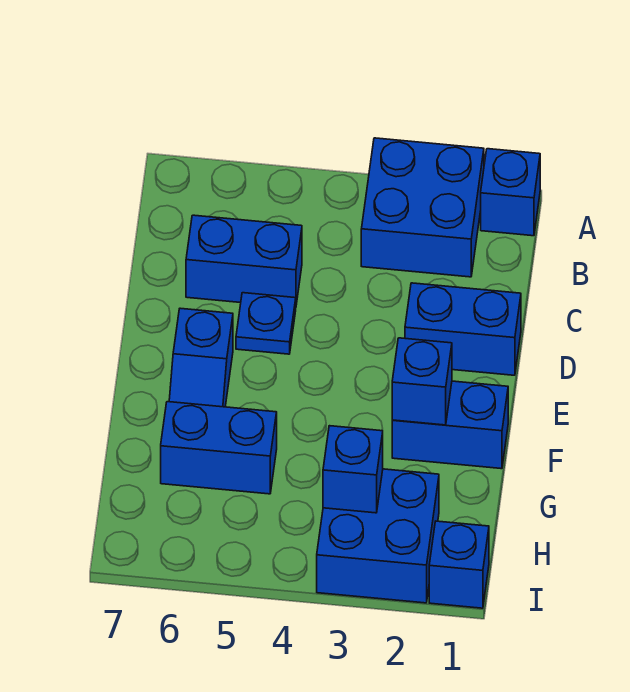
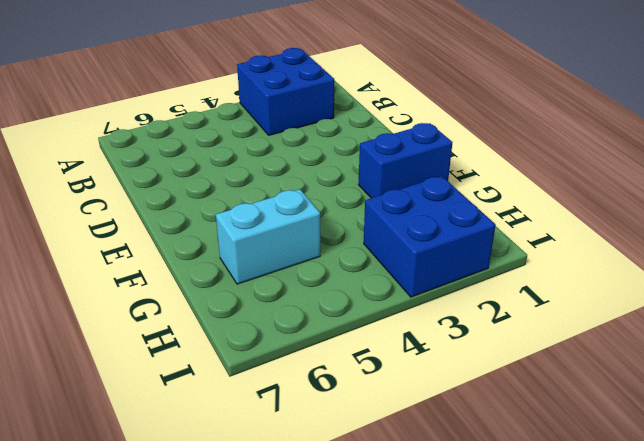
cyan 1x2 brick [216,189,320,284] -> blue 1x2 brick [161,402,277,494]
none -> blue 1x1 brick [481,149,540,236]
none -> blue 1x2 brick [186,215,302,305]
none -> blue 1x2 brick [405,283,521,375]

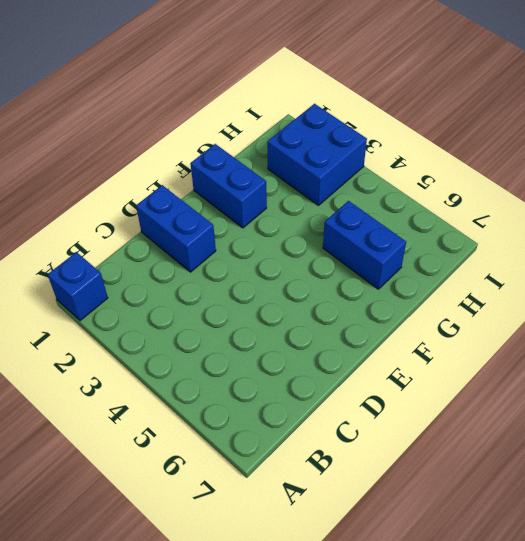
none -> blue 2x2 brick [361,138,484,277]
none -> blue 1x2 brick [186,215,302,305]
none -> blue 1x1 plate [236,293,296,354]

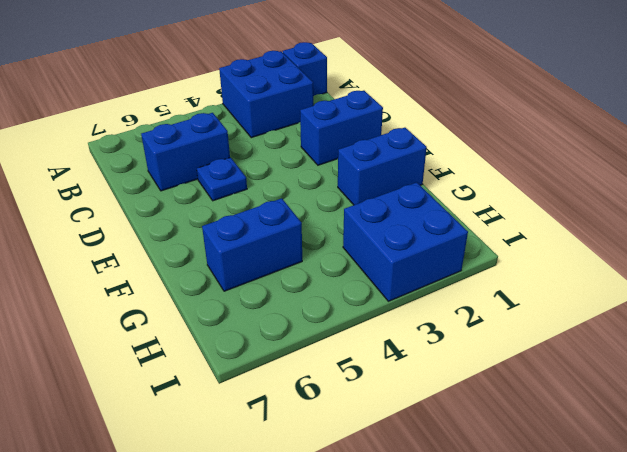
none -> blue 1x2 slope [169,308,233,407]
none -> blue 1x1 brick [429,521,489,608]
none -> blue 1x1 brick [392,338,452,425]

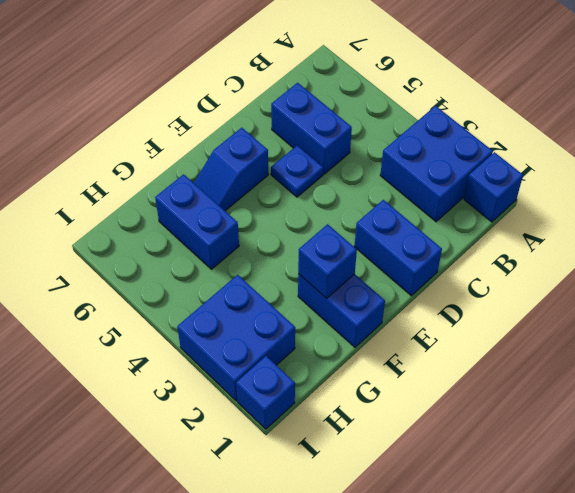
none -> blue 1x1 brick [323,426,383,513]

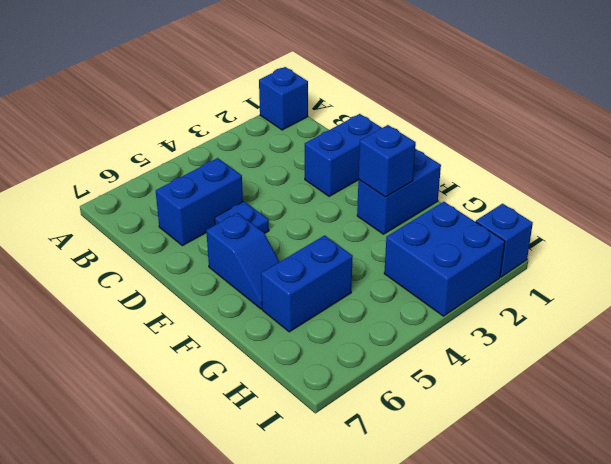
none -> blue 2x2 brick [361,138,484,277]
none -> blue 1x1 brick [323,426,383,513]

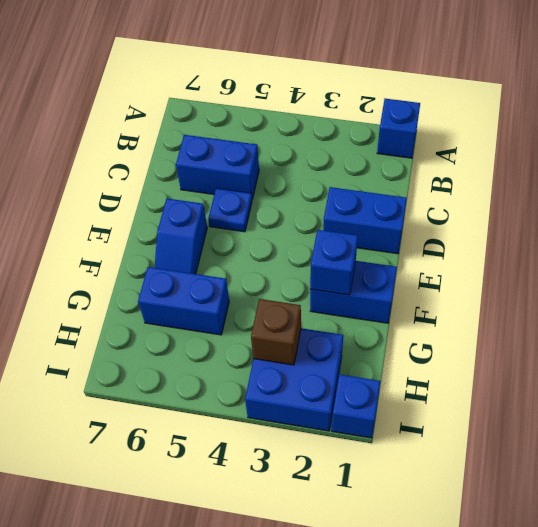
brown 1x1 brick [251,299,301,365] -> blue 1x1 brick [323,426,383,513]
none -> blue 2x2 brick [361,138,484,277]

